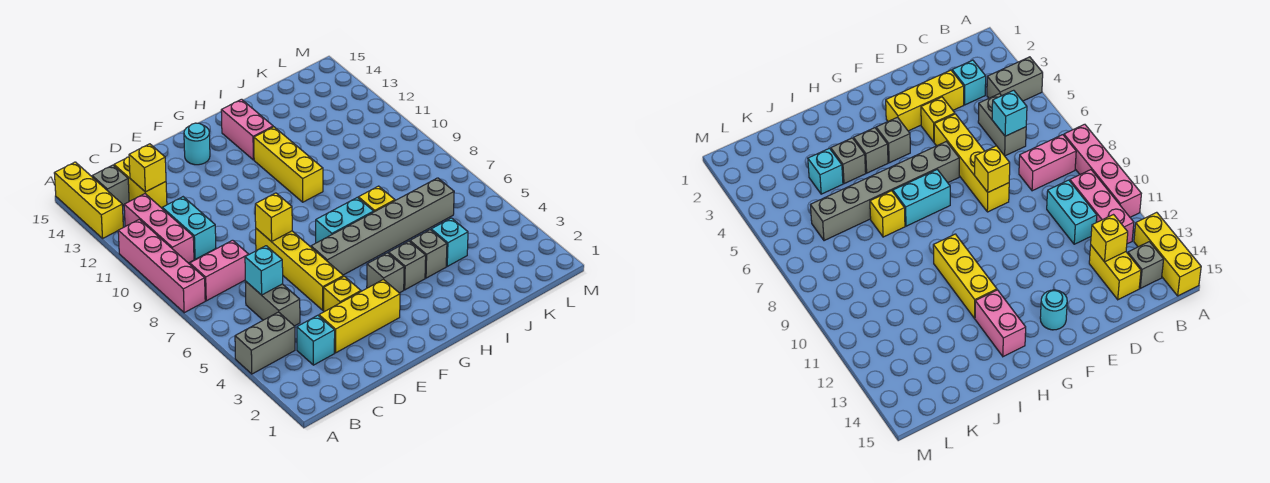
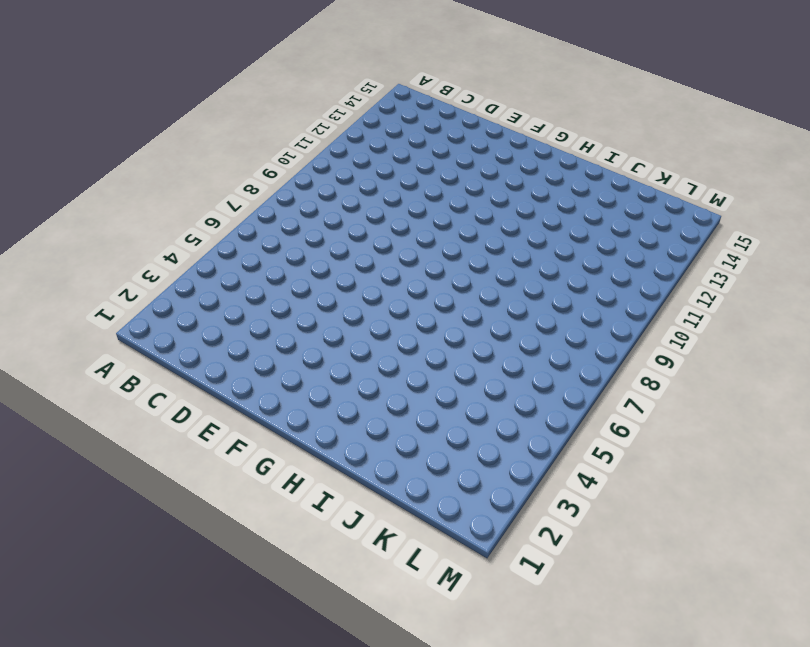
none -> grey 1x2 brick [235,312,295,374]
none -> pink 1x4 brick [118,219,205,313]
none -> yellow 1x3 brick [54,162,123,238]

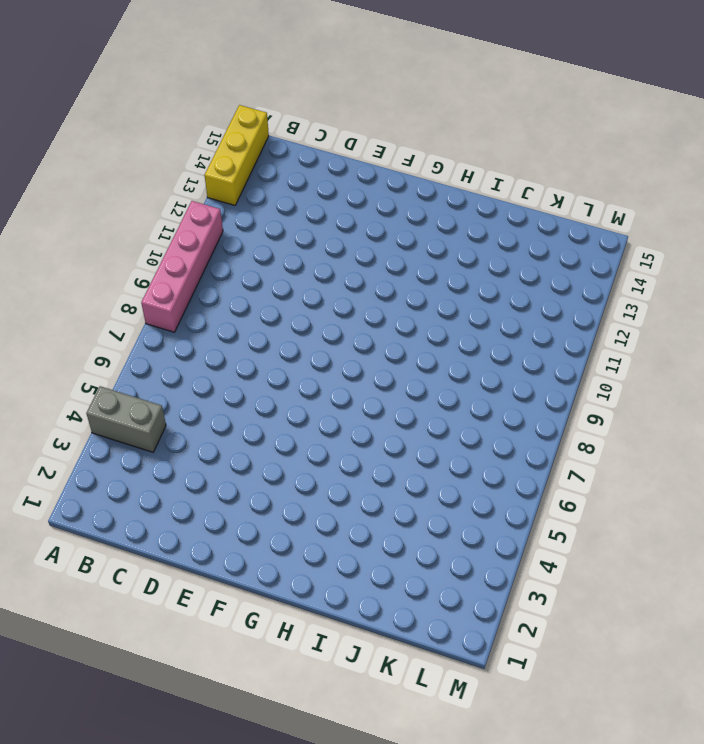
none -> pink 1x2 brick [190,240,249,301]
none -> pink 1x3 brick [124,194,194,263]
none -> grey 1x1 brick [92,165,129,206]

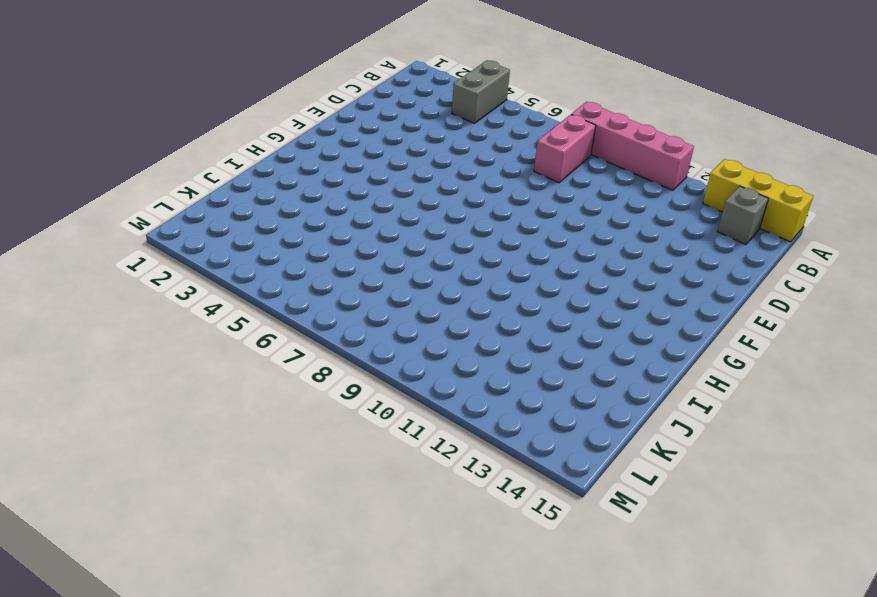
none -> pink 1x3 brick [124,194,194,263]
none -> cyan 1x1 brick [297,315,335,365]
none -> grey 1x2 brick [245,281,300,326]

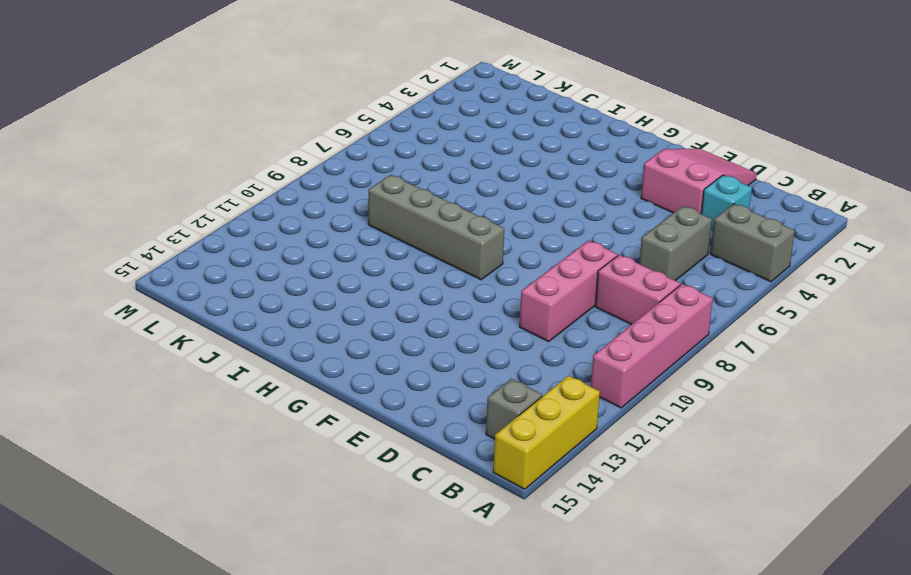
pink 2x3 slope [641,149,757,214] -> yellow 1x3 brick [319,279,400,353]
pink 1x3 brick [520,241,618,341] -> pink 1x3 brick moved to [124,194,194,263]
grey 1x4 brick [368,175,504,280] -> none
none -> cyan 1x2 brick [162,197,216,259]
none -> yellow 1x2 brick [114,157,167,208]
none -> yellow 1x1 brick [324,276,361,312]

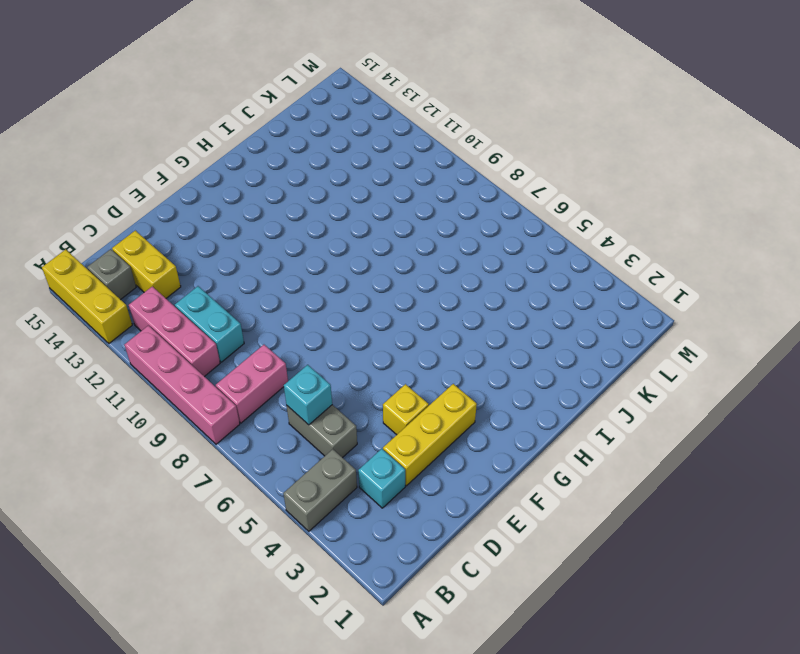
none -> yellow 1x4 brick [256,229,344,310]
none -> grey 1x6 brick [311,178,454,275]
none -> cyan 1x1 round brick [184,123,210,165]

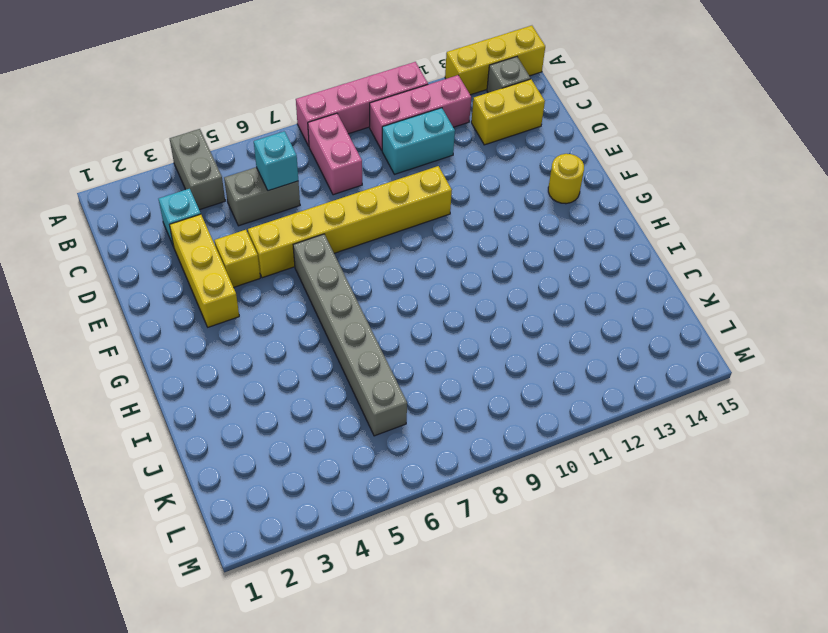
yellow 1x6 brick [248,166,452,278] -> yellow 1x4 brick [256,229,344,310]
yellow 1x1 round brick [548,154,584,204] -> cyan 1x1 round brick [184,123,210,165]
none -> grey 1x1 brick [367,253,404,293]
none -> cyan 1x2 brick [316,197,374,243]
none -> grey 1x1 brick [389,241,426,290]

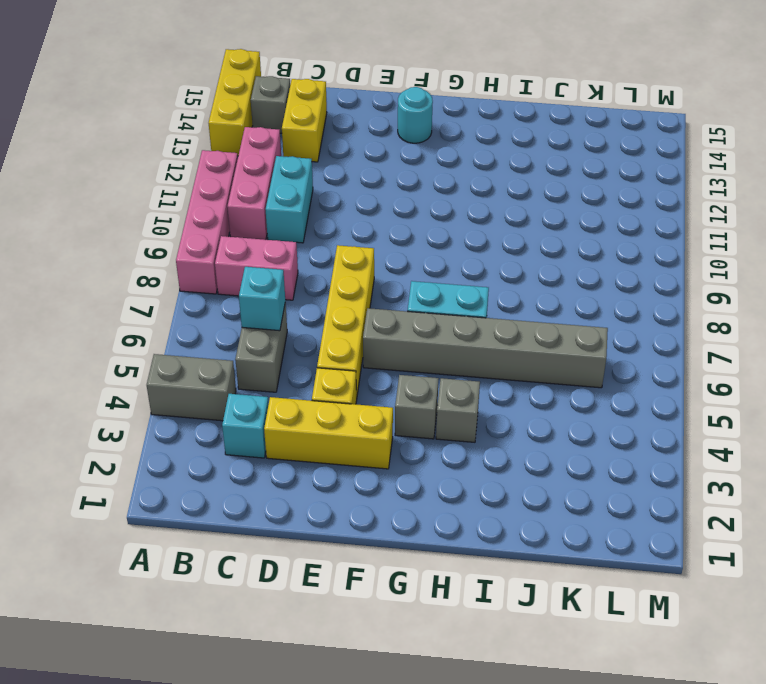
none -> yellow 1x3 brick [254,127,323,202]
none -> pink 1x2 brick [221,99,273,160]
none -> grey 1x1 brick [410,230,447,278]

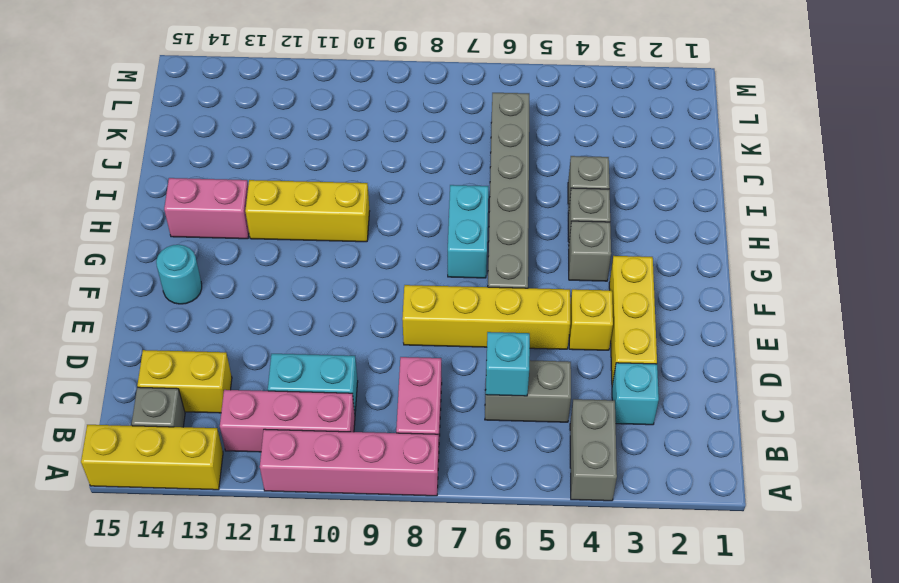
none -> yellow 1x1 brick [358,186,395,212]
none -> cyan 1x1 brick [431,218,468,266]
none -> yellow 1x1 brick [129,144,166,192]

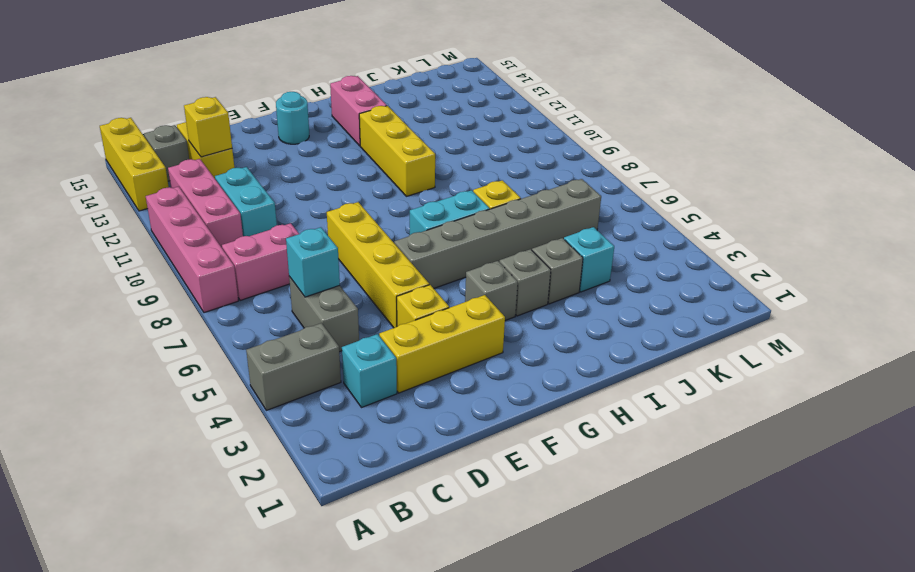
none -> yellow 1x1 brick [255,193,292,242]

